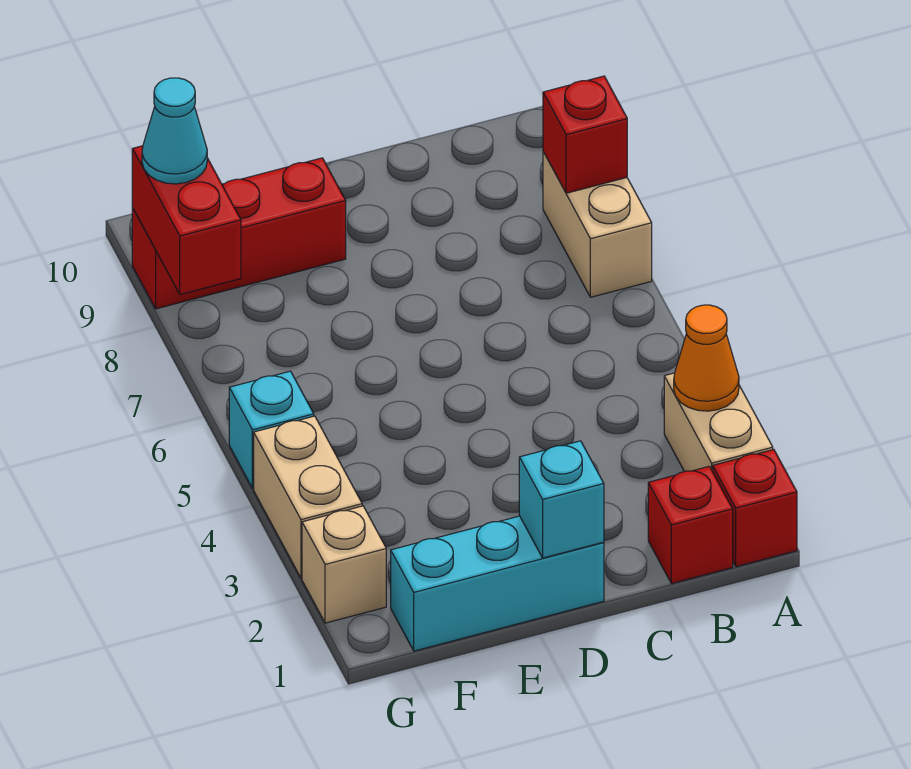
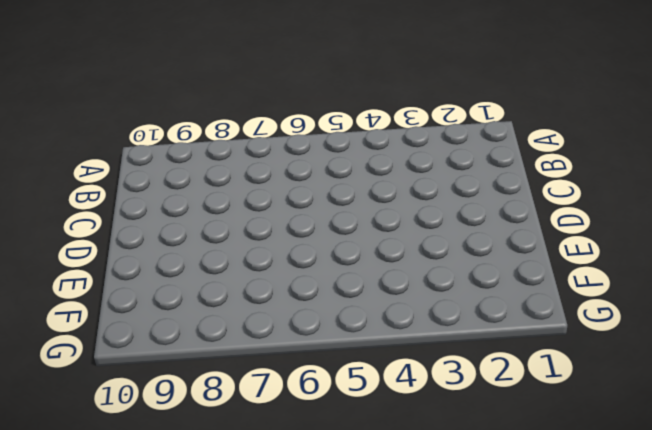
none -> red 1x1 brick [713,449,797,567]
none -> tan 1x2 brick [664,373,773,472]
none -> tan 1x2 brick [543,152,652,297]

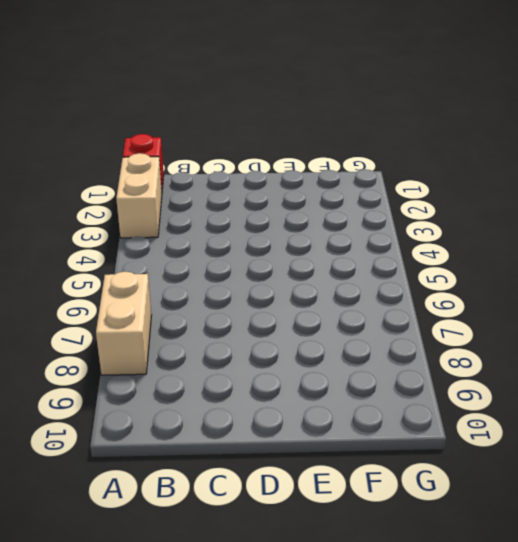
none -> red 1x1 brick [648,466,733,584]
none -> cyan 1x3 brick [391,516,604,651]
none -> red 1x3 brick [132,158,346,309]

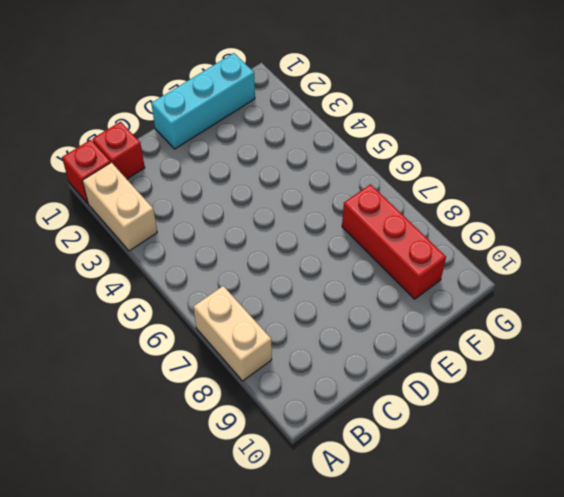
red 1x3 brick [342,184,446,299] -> red 1x3 brick turned to [132,158,346,309]
none -> tan 1x1 brick [302,506,386,623]
none -> tan 1x2 brick [254,416,362,578]
none -> cyan 1x1 brick [229,371,314,488]

